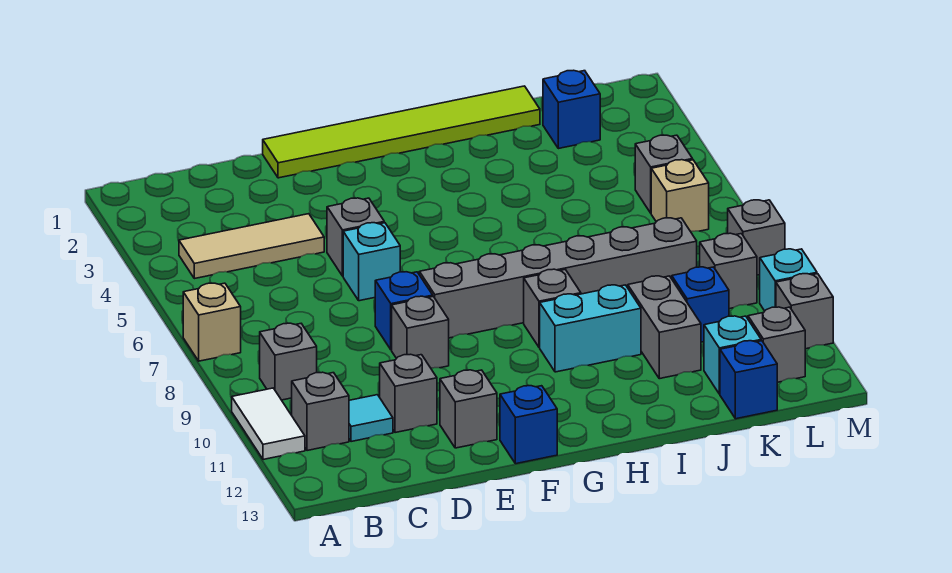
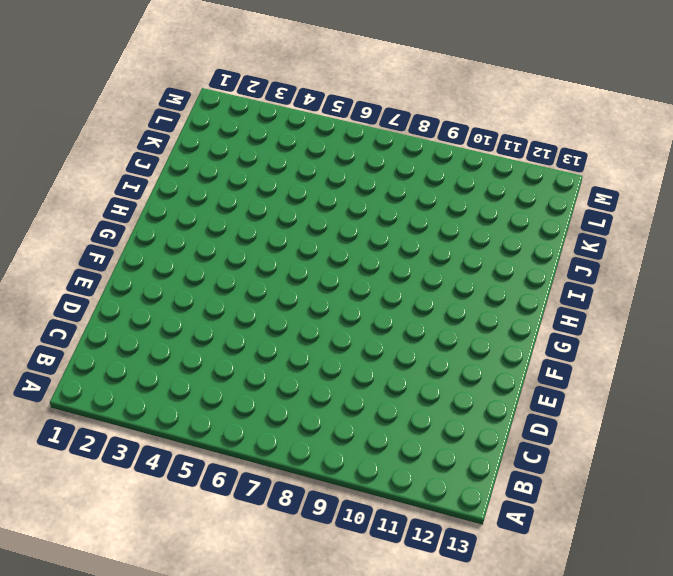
none -> tan 1x1 brick [183,283,241,361]
none -> white 1x2 tile [232,388,305,460]
none -> tan 1x3 tile [179,214,324,279]

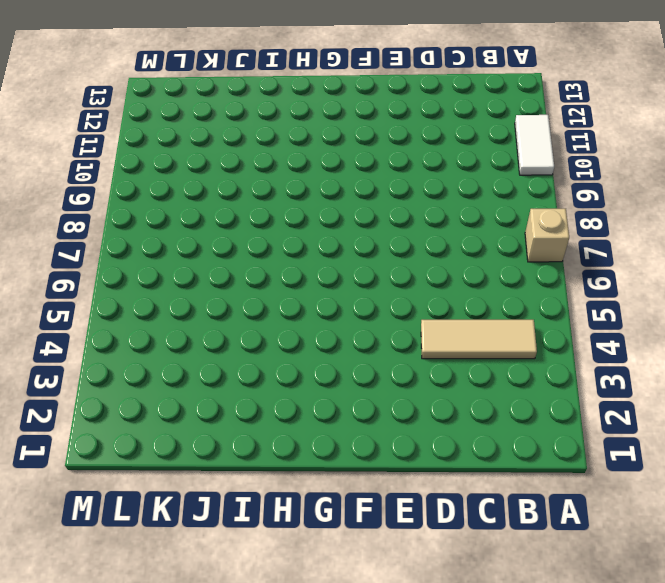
none -> grey 1x1 brick [260,323,317,400]
none -> grey 1x1 brick [292,372,349,451]
none -> cyan 1x1 tile [349,395,393,442]

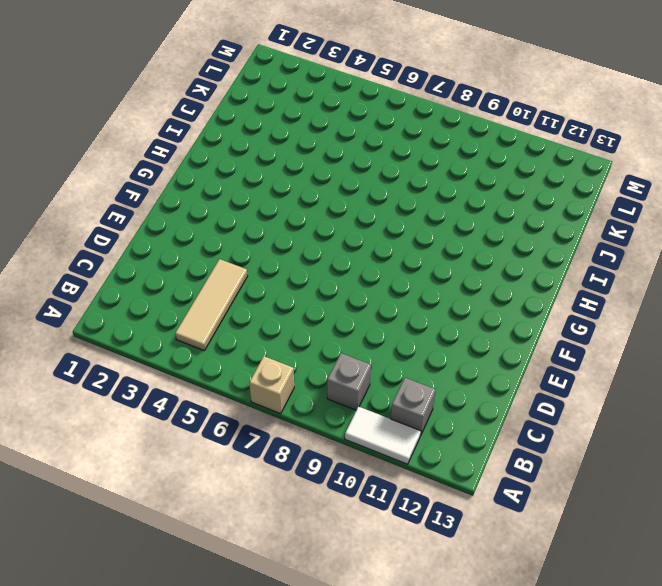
none -> cyan 1x1 tile [349,395,393,442]
none -> grey 1x1 brick [380,354,437,433]
none -> lime 1x6 tile [263,86,540,178]

